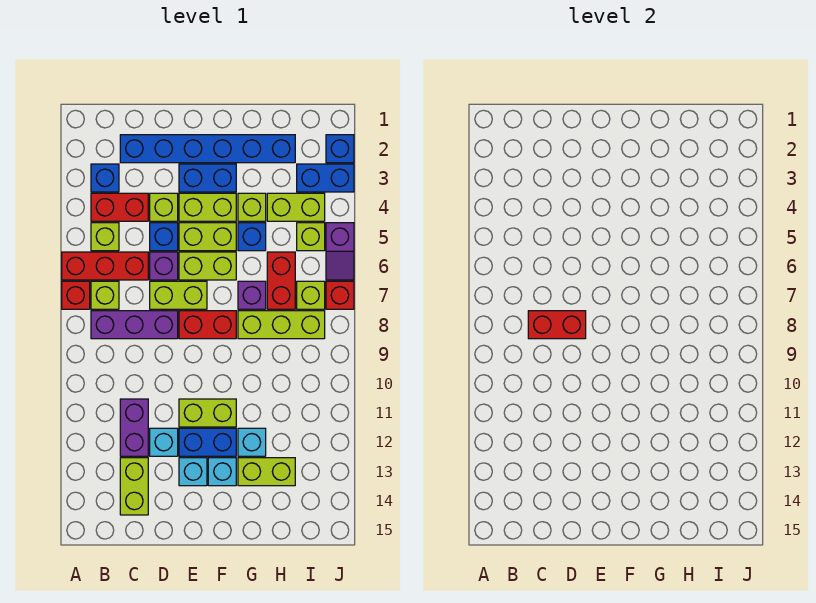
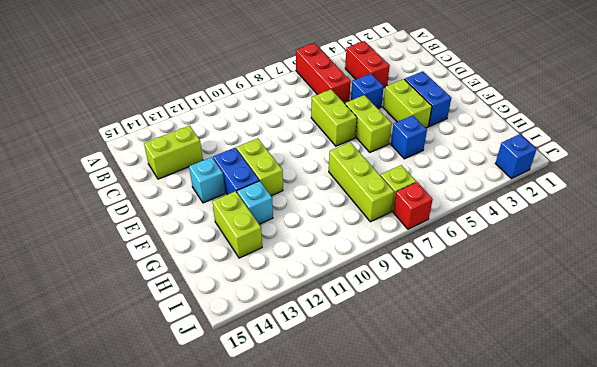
none -> red 1x1 brick [62,281,90,309]
none -> blue 1x1 brick [91,164,119,192]
none -> lime 1x1 brick [91,223,119,251]
none -> lime 1x1 brick [91,281,119,309]

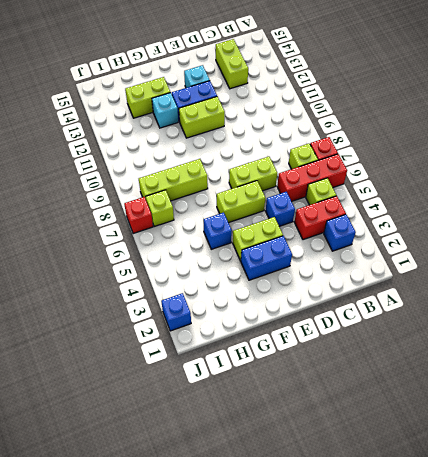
none -> purple 1x3 brick [91,311,178,339]
none -> blue 1x6 brick [120,135,295,163]
none -> purple 1x2 brick [120,399,148,456]
none -> lime 1x1 brick [150,193,178,221]

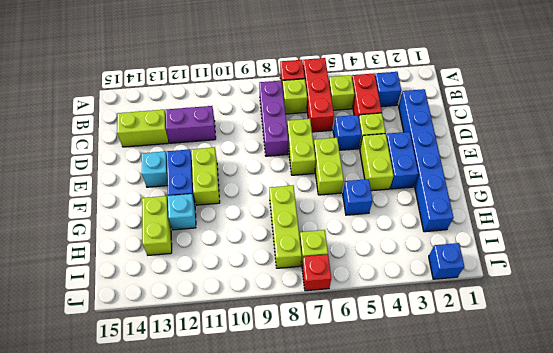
none -> purple 1x1 brick [150,252,178,280]
none -> cyan 1x1 brick [150,428,178,456]
none -> lime 1x2 brick [179,223,236,251]
none -> red 1x2 brick [179,311,236,339]

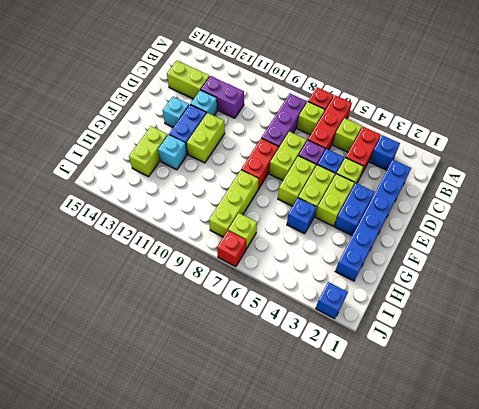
none -> cyan 1x1 brick [208,458,236,486]
none -> lime 1x1 brick [238,193,266,221]
none -> purple 1x1 brick [238,281,266,309]
none -> lime 1x2 brick [267,193,325,221]

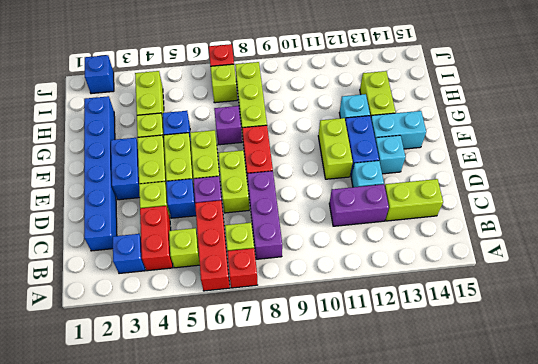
cyan 1x2 brick [371,111,426,149] -> cyan 1x1 brick [208,458,236,486]
none -> red 1x2 brick [267,252,295,309]
none -> blue 1x2 brick [297,164,354,192]
none -> lime 1x1 brick [297,223,325,251]
none -> purple 1x2 slope [326,223,354,280]

